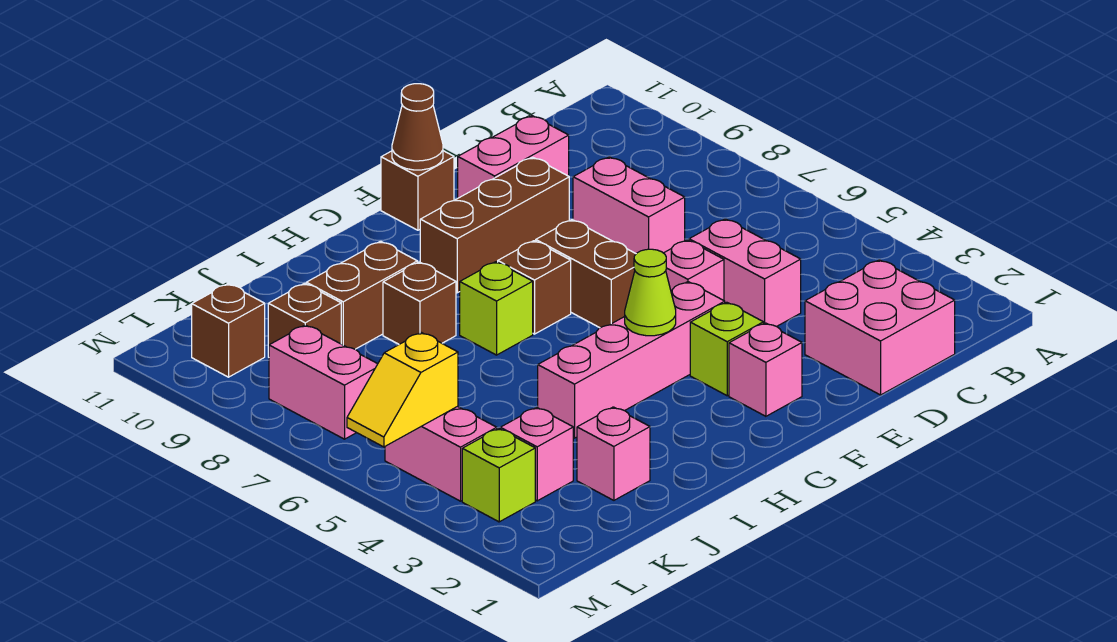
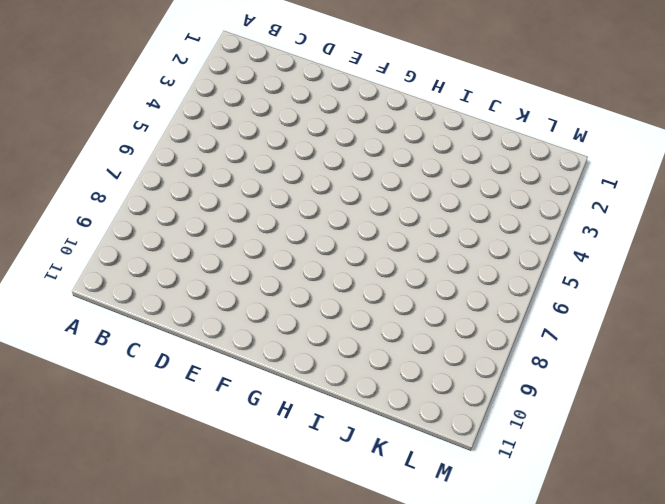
none -> pink 2x2 brick [805,260,955,395]
none -> pink 1x2 brick [689,219,801,327]
none -> pink 1x2 brick [573,157,685,254]

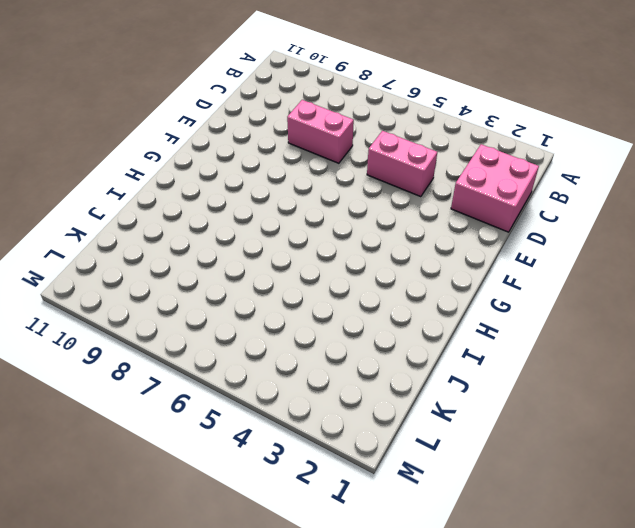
none -> pink 1x2 brick [458,116,569,198]
none -> pink 1x1 brick [664,240,724,300]
none -> brown 1x3 brick [420,157,569,293]

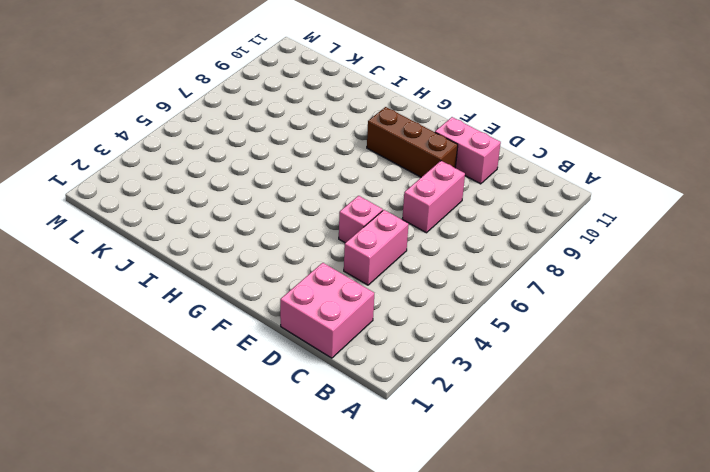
none -> pink 1x1 brick [729,323,802,416]
none -> lime 1x1 brick [690,302,763,396]
none -> pink 1x4 brick [538,282,725,438]

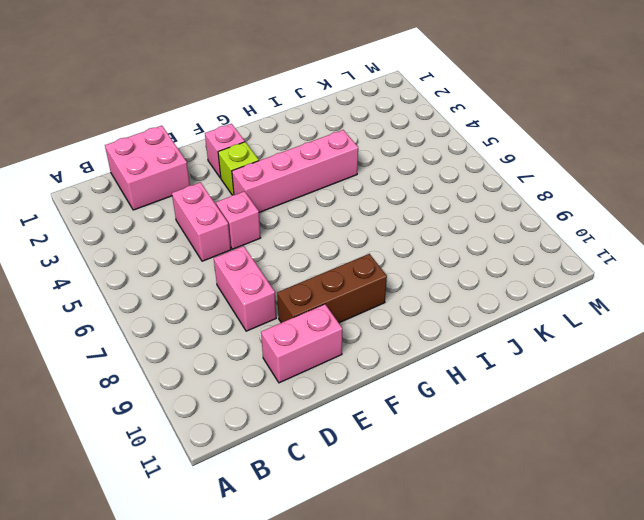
none -> brown 1x2 brick [536,220,636,328]
none -> brown 1x1 brick [381,151,454,230]
none -> brown 1x1 brick [498,241,571,334]

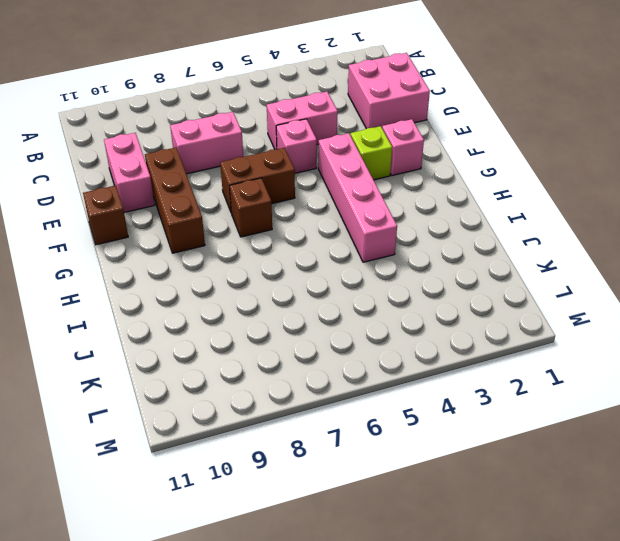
none -> lime 1x1 brick [460,262,533,355]
none -> brown 1x1 brick [383,262,456,344]
none -> brown 1x2 brick [306,241,417,349]

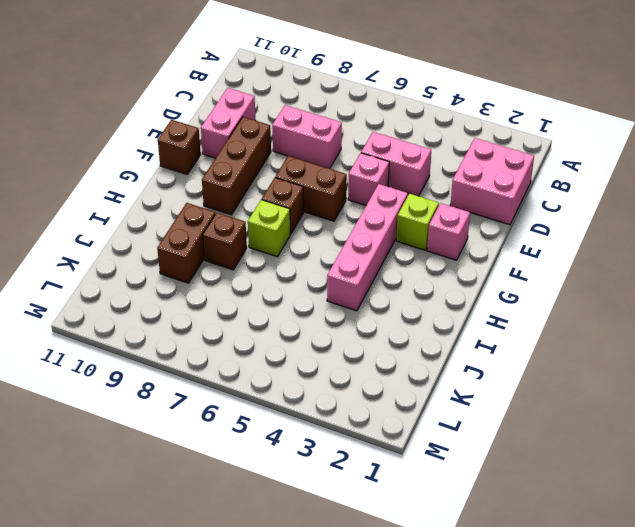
none -> pink 1x1 brick [577,407,650,500]
none -> pink 1x1 brick [500,407,573,501]
none -> brown 1x1 brick [268,283,341,357]

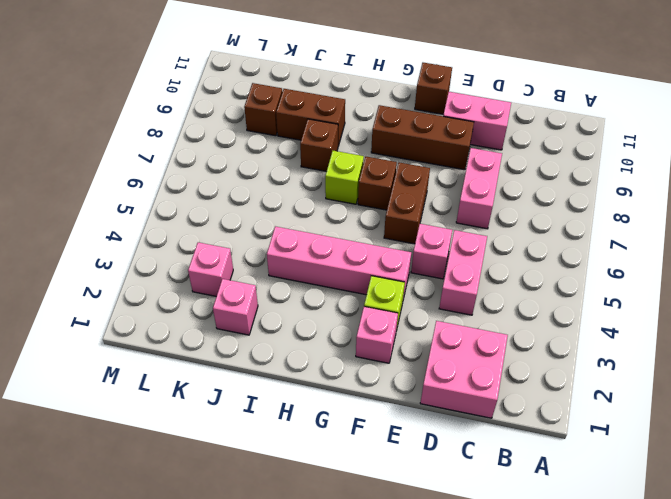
none -> lime 1x1 brick [462,428,535,522]
none -> pink 1x2 brick [385,406,497,501]
none -> pink 1x2 brick [269,325,377,439]

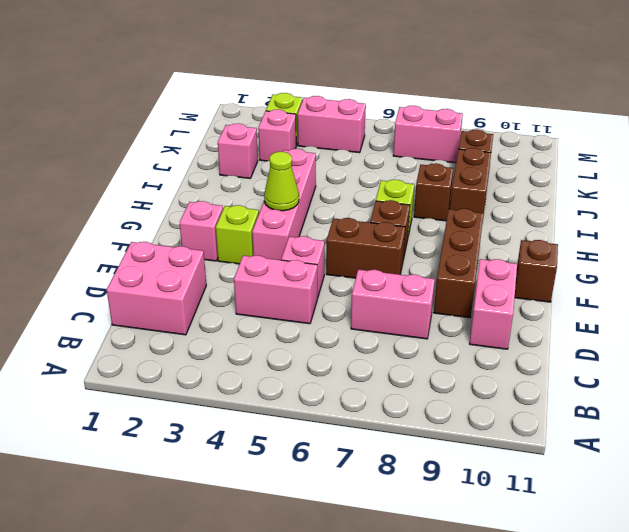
none -> brown 1x1 brick [192,284,265,377]
none -> brown 1x1 cone [392,84,443,170]
none -> yellow 1x2 slope [347,332,458,447]

